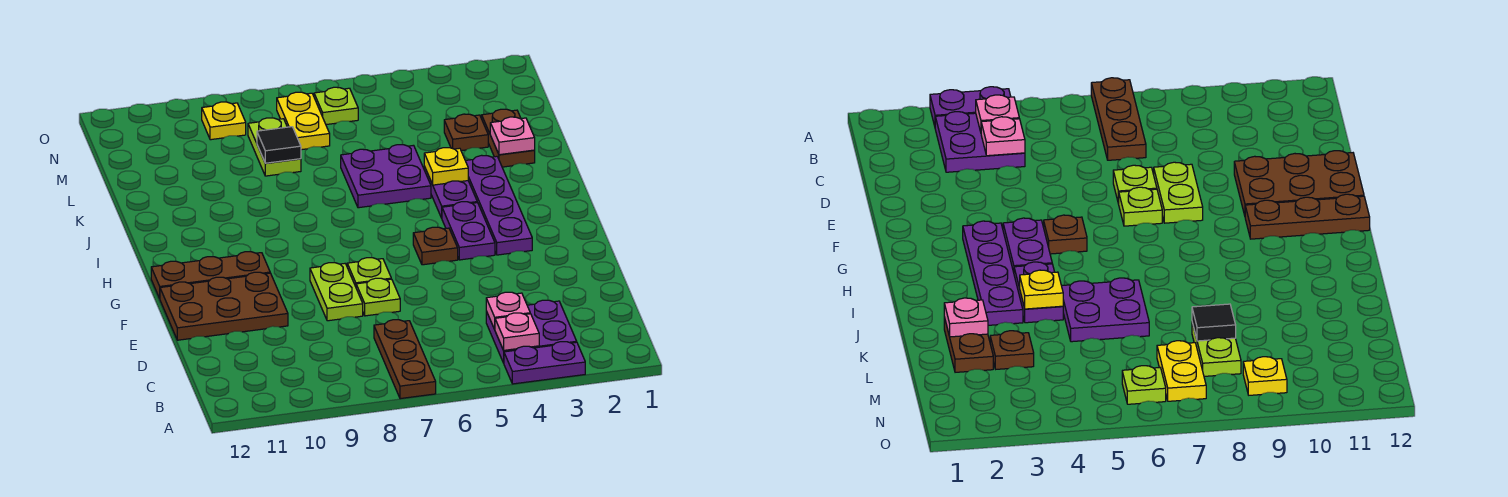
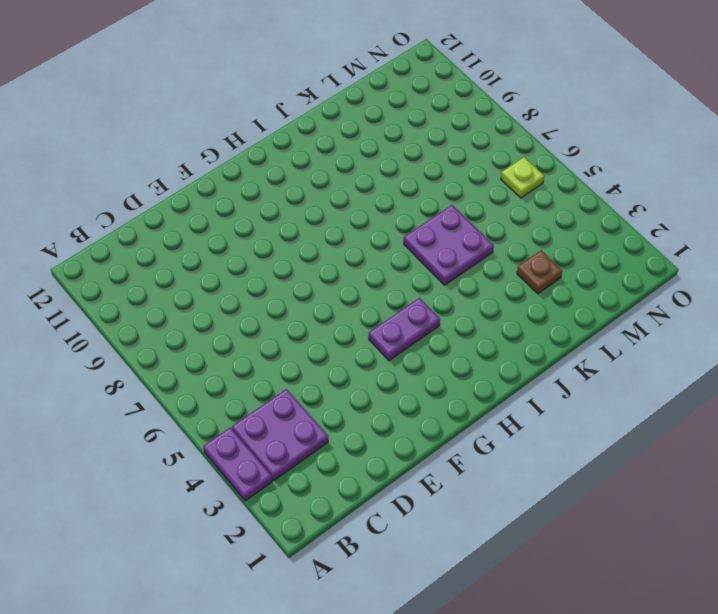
none -> brown 1x3 plate [374,320,436,399]
none -> lime 1x1 plate [356,278,400,316]
none -> lime 1x2 plate [310,263,363,321]

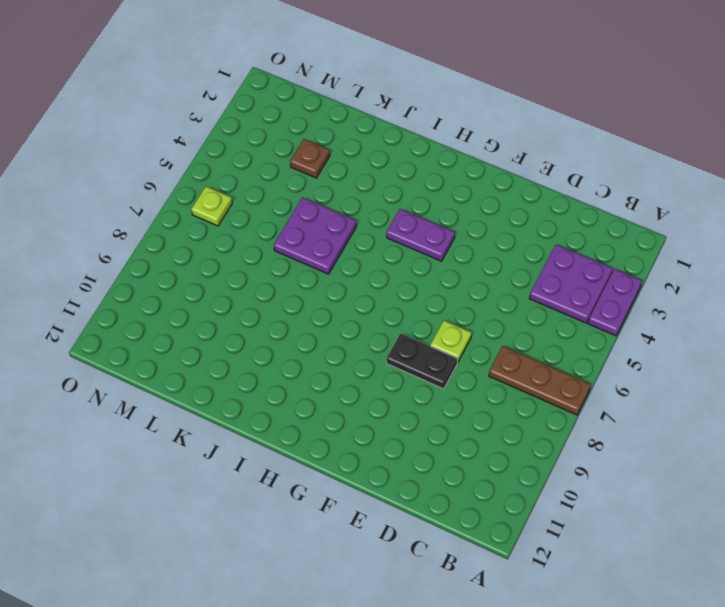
black 1x2 plate [387,333,457,389] -> lime 1x2 plate [310,263,363,321]
none -> brown 2x3 plate [160,272,288,340]
none -> lime 1x1 plate [347,258,391,286]
none -> purple 1x4 plate [466,155,532,255]

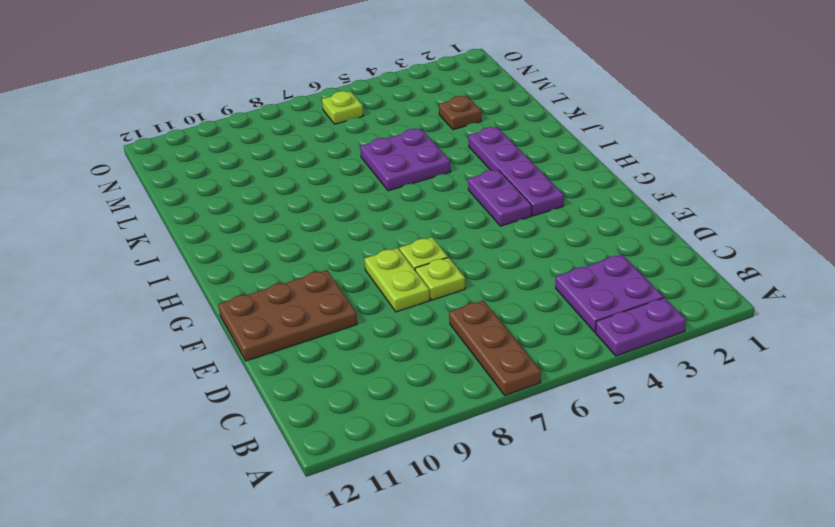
none -> brown 1x1 plate [413,227,458,265]
none -> brown 1x3 plate [151,251,270,298]
none -> purple 1x2 plate [424,166,477,218]

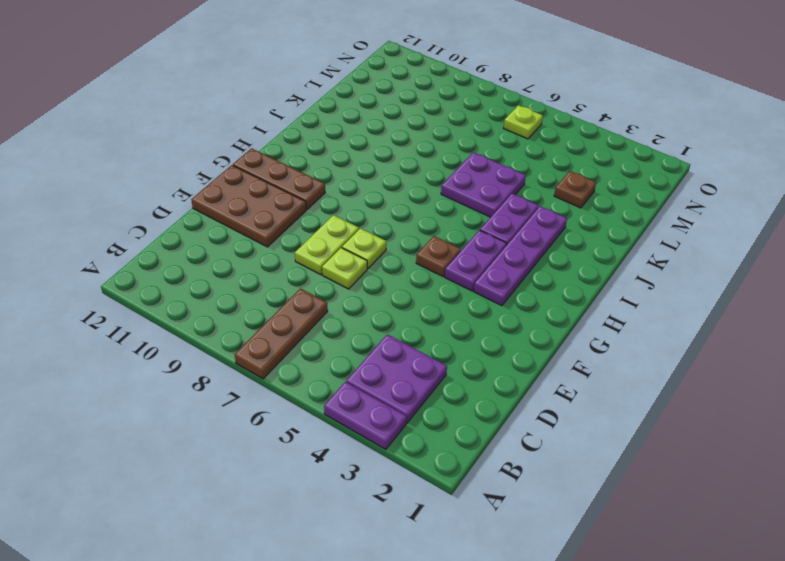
none -> brown 1x2 plate [482,109,535,167]
none -> lime 1x2 plate [248,118,301,176]
none -> yellow 1x2 plate [277,92,330,150]

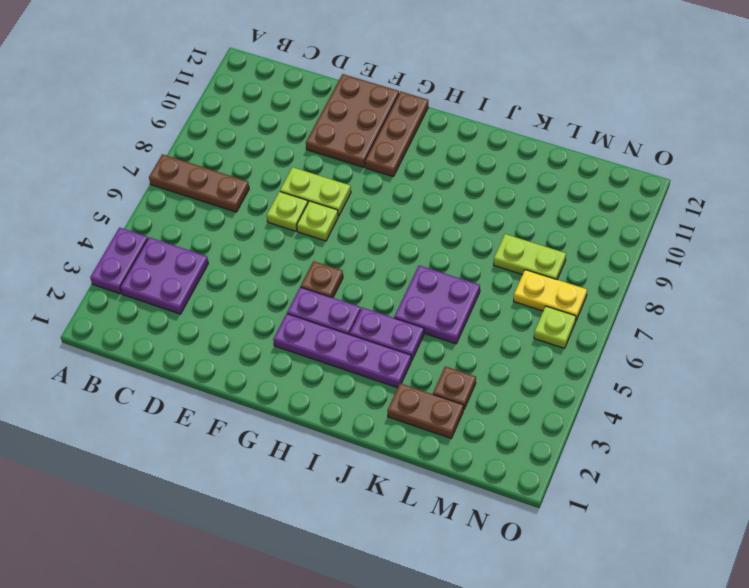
none -> yellow 1x1 plate [202,102,246,140]
none -> pink 1x1 plate [495,313,539,350]
none -> pink 1x1 plate [486,292,530,329]

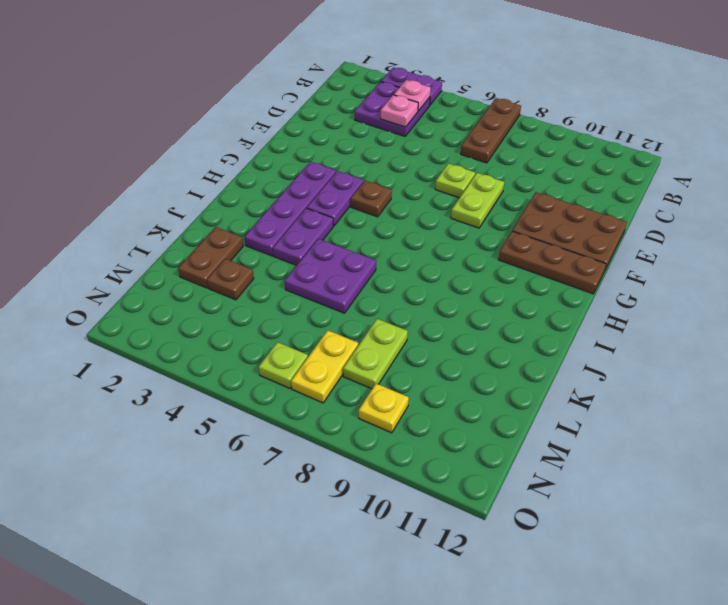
none -> lime 1x1 plate [347,258,391,286]
none -> yellow 1x1 plate [424,148,468,185]
none -> pink 1x1 plate [490,117,535,155]

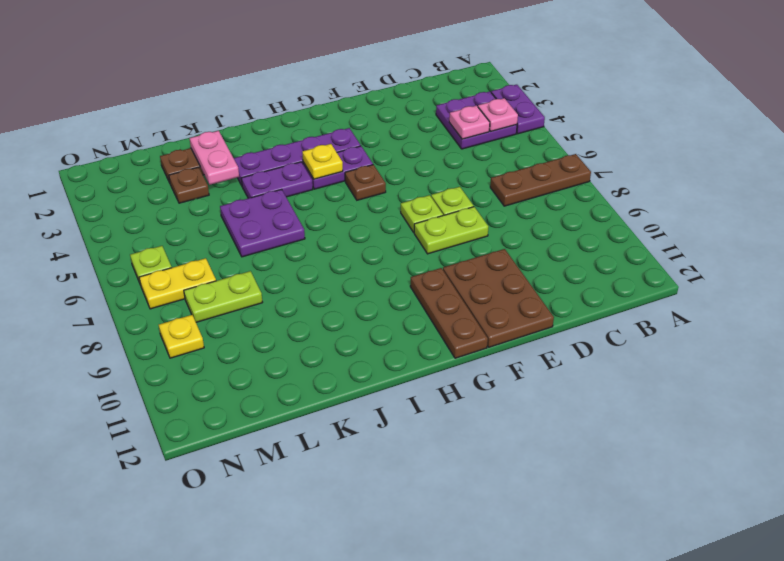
yellow 1x1 plate [302,144,343,179] -> yellow 1x1 plate moved to [424,148,468,185]
pink 1x2 plate [190,131,239,185] -> pink 1x1 plate [490,117,535,155]
none -> black 1x1 tile [257,127,301,163]

